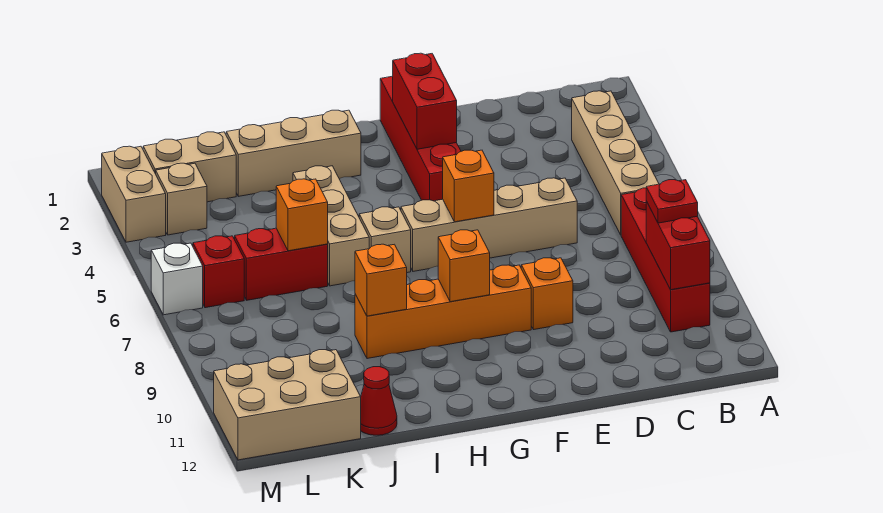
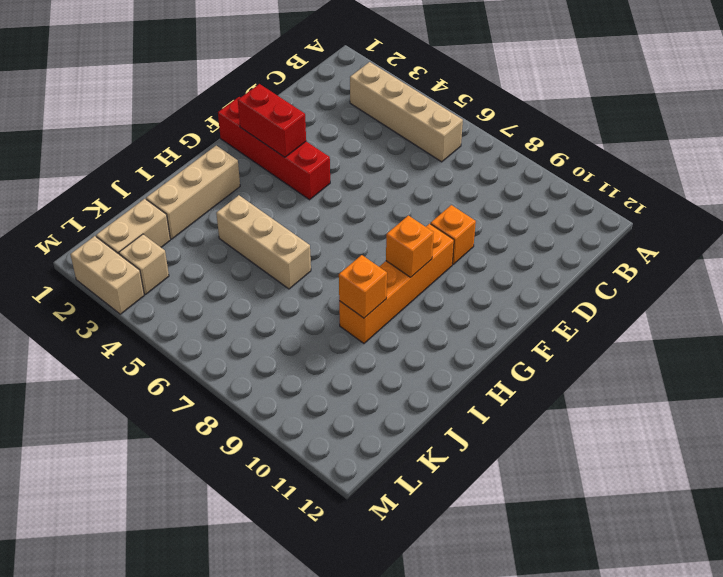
none -> red 1x4 brick [621,188,710,332]
none -> tan 1x4 brick [401,178,577,271]
none -> tan 1x1 brick [359,207,411,273]

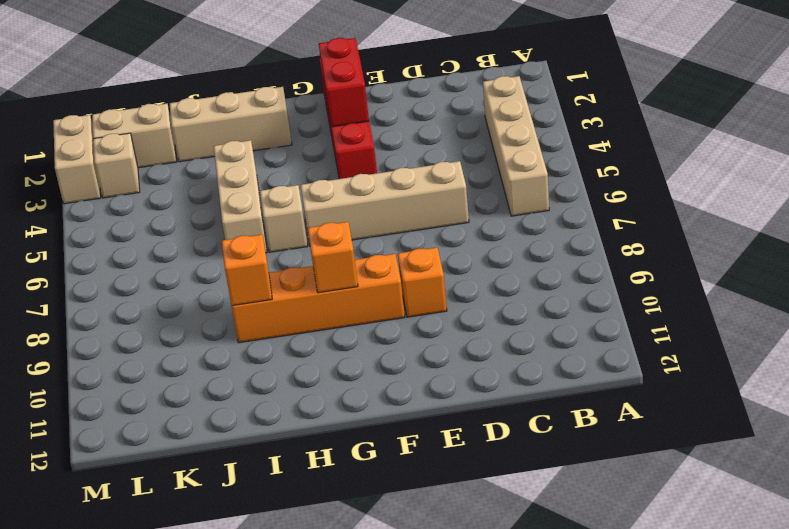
none -> red 1x4 brick [621,188,710,332]
none -> red 1x2 brick [235,228,328,300]
none -> red 1x1 cone [361,367,397,435]

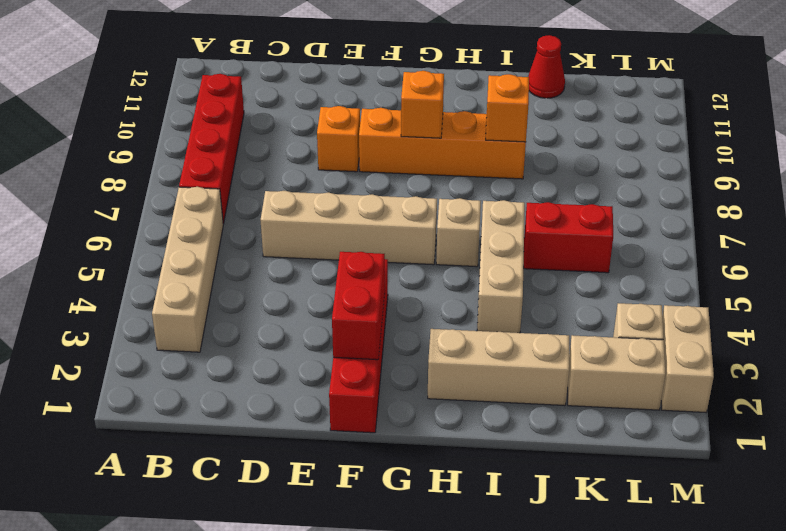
none -> tan 2x3 brick [214,350,361,460]
none -> red 1x1 brick [193,236,244,308]
none -> white 1x1 brick [151,243,203,315]

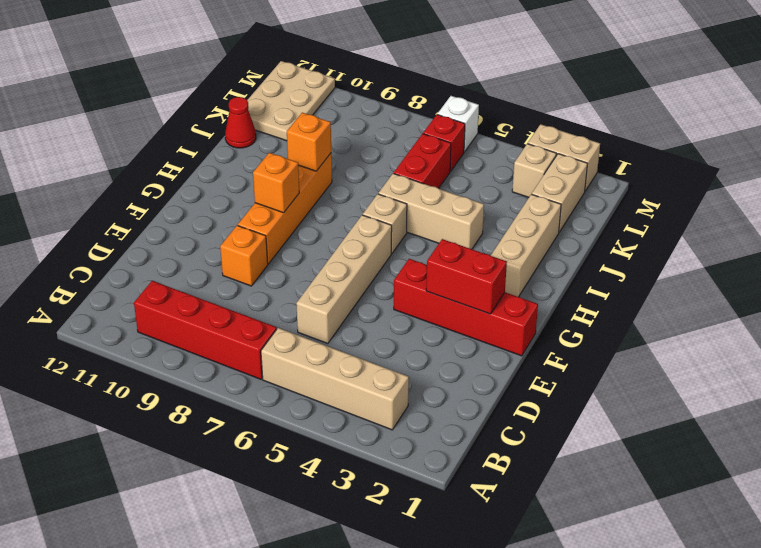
tan 2x3 plate [247,61,335,141] -> tan 2x3 brick [214,350,361,460]
none -> red 1x2 brick [646,201,710,290]
none -> orange 1x1 brick [443,150,494,222]
none -> orange 1x1 brick [276,179,328,251]

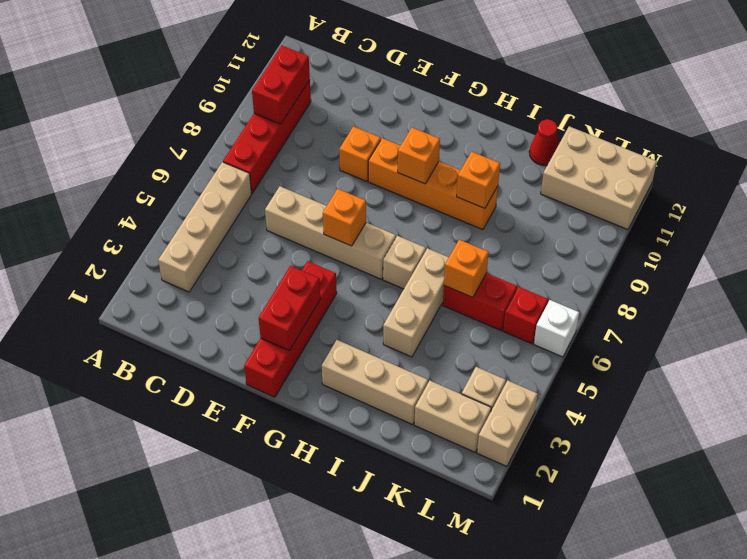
none -> red 1x1 plate [646,180,698,223]

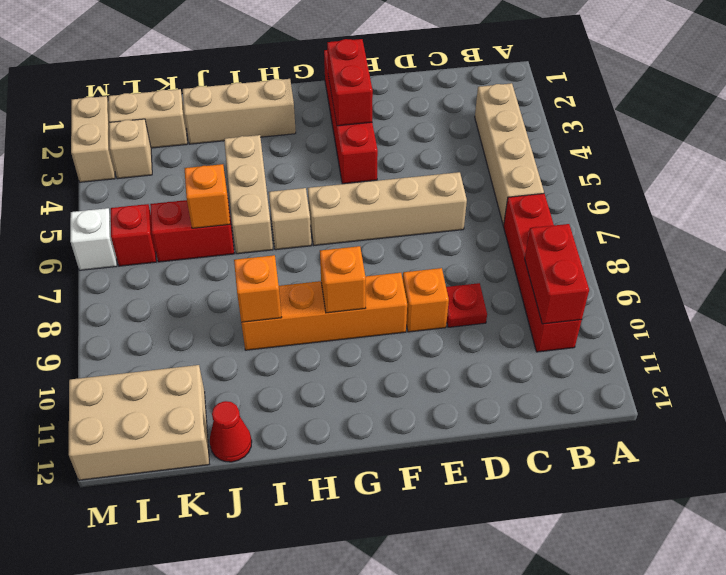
red 1x1 plate [446,283,487,327] -> red 1x1 plate moved to [646,180,698,223]
none -> orange 1x1 brick [443,150,494,222]

